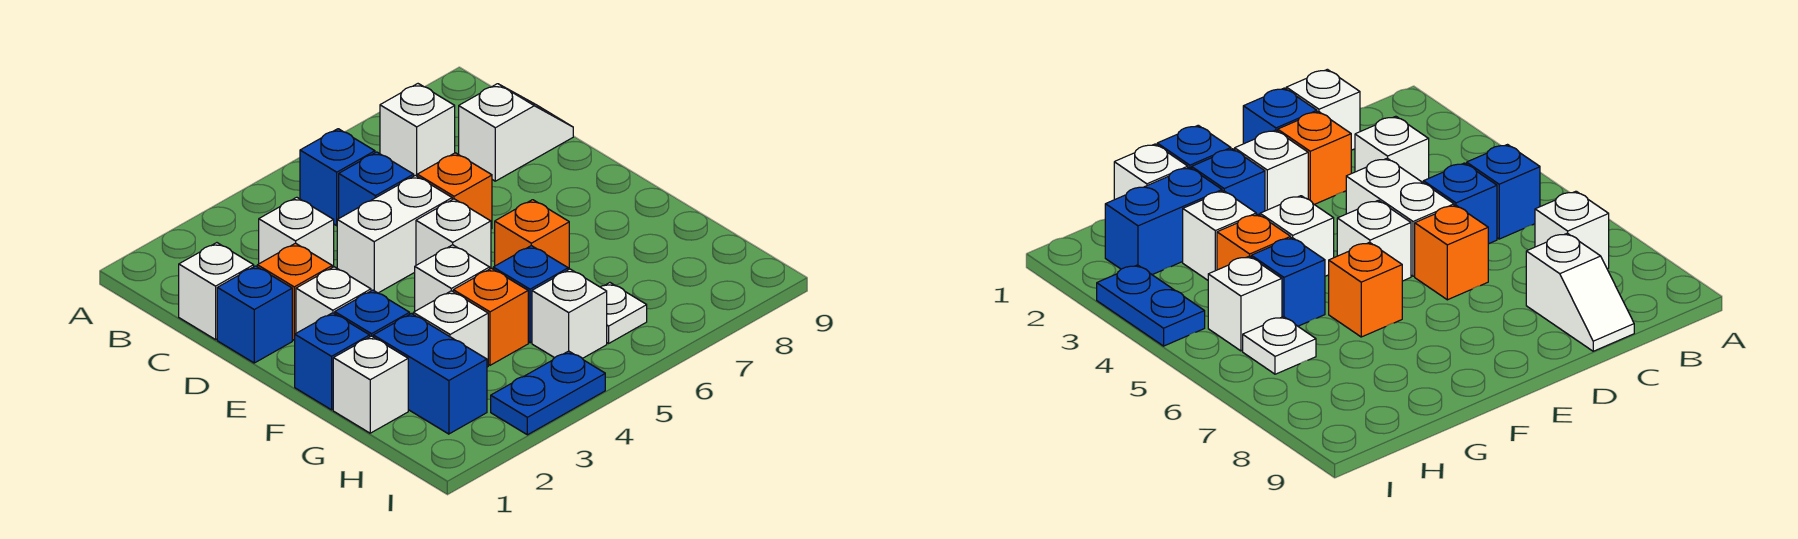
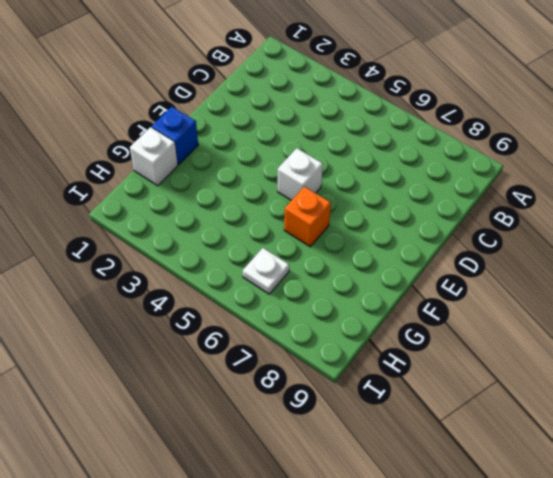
none -> blue 1x1 brick [300,129,375,226]
none -> white 1x1 brick [380,84,455,176]
none -> white 1x1 brick [179,243,254,340]

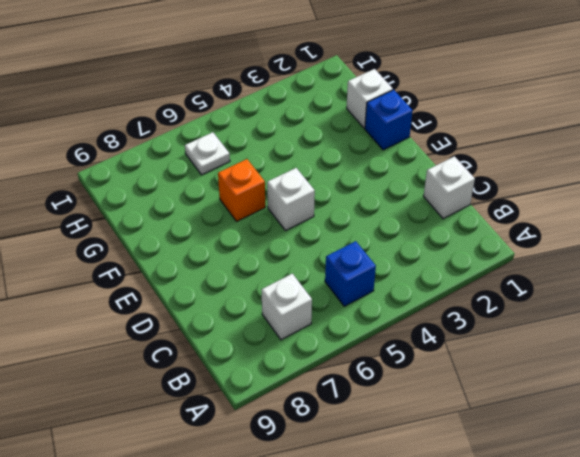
none -> white 1x1 brick [259,197,334,267]
none -> blue 1x1 brick [339,152,414,218]
none -> white 1x2 slope [459,84,573,181]

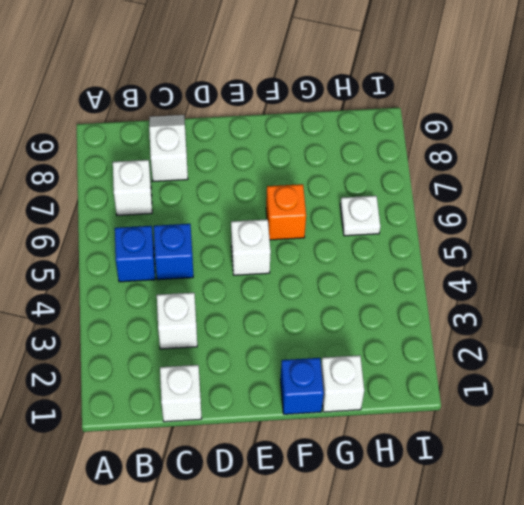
none -> blue 1x1 brick [217,266,292,363]
none -> orange 1x1 brick [257,243,332,340]
none -> white 1x2 brick [337,175,452,293]

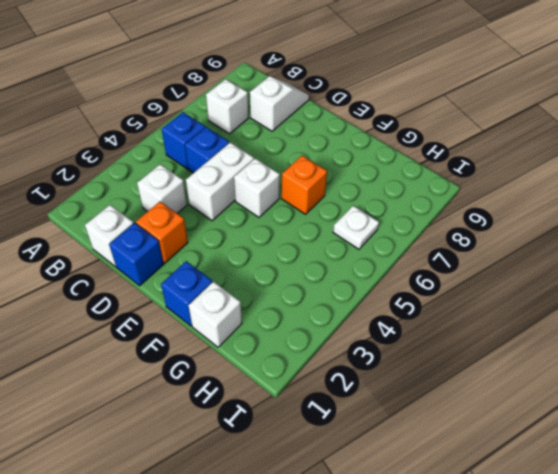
none -> orange 1x1 brick [417,153,492,229]
none -> white 1x1 brick [296,267,371,333]
none -> blue 1x1 brick [335,290,410,337]

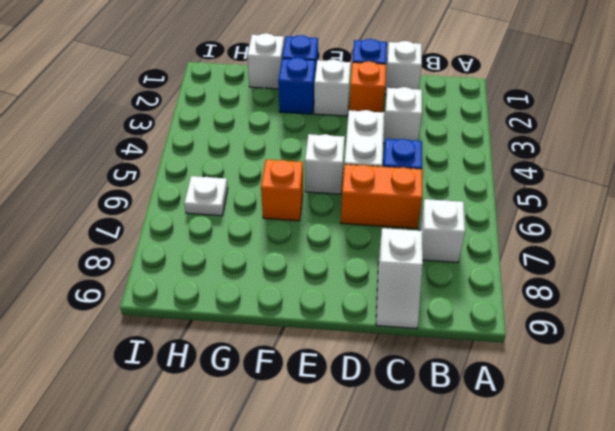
orange 1x2 brick [341,164,422,228] -> orange 1x1 brick [417,153,492,229]
none -> blue 1x1 brick [300,129,375,226]
none -> white 1x1 brick [415,245,490,311]
none -> blue 1x2 brick [373,314,487,434]

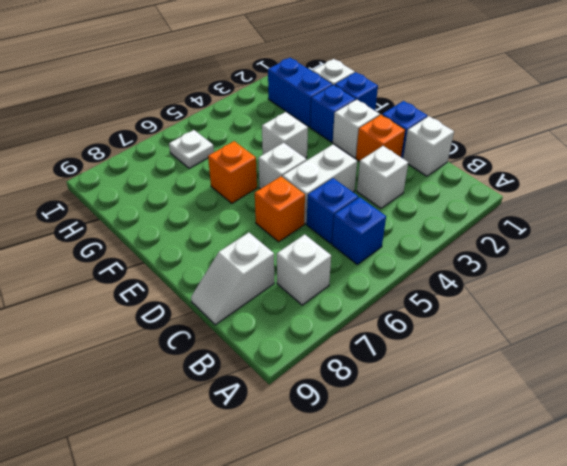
none -> white 1x1 brick [413,291,488,367]
none -> orange 1x1 brick [453,268,528,365]
none -> blue 1x1 brick [493,246,568,343]

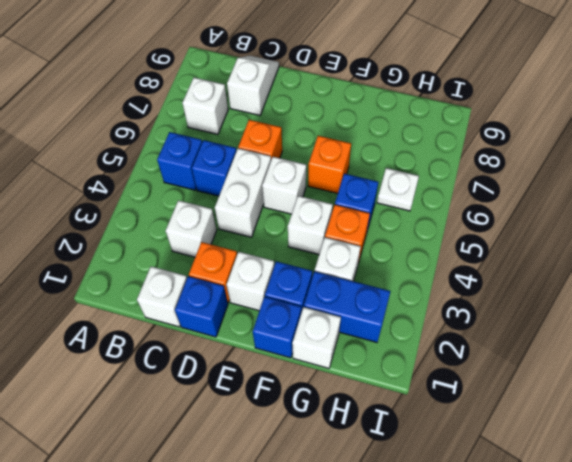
none -> white 1x1 brick [532,269,607,359]
none -> blue 1x2 plate [491,351,605,435]

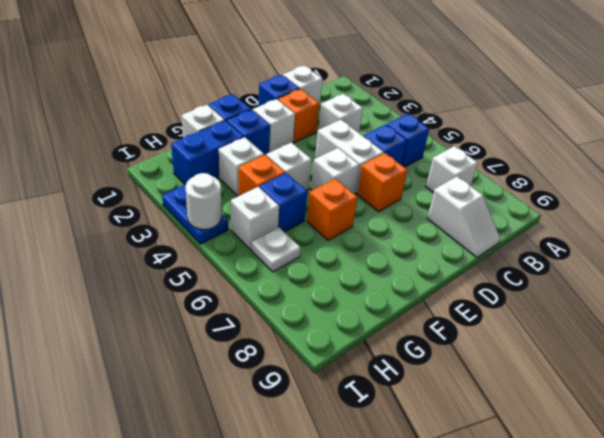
white 1x1 round brick [185,173,222,230] -> none

